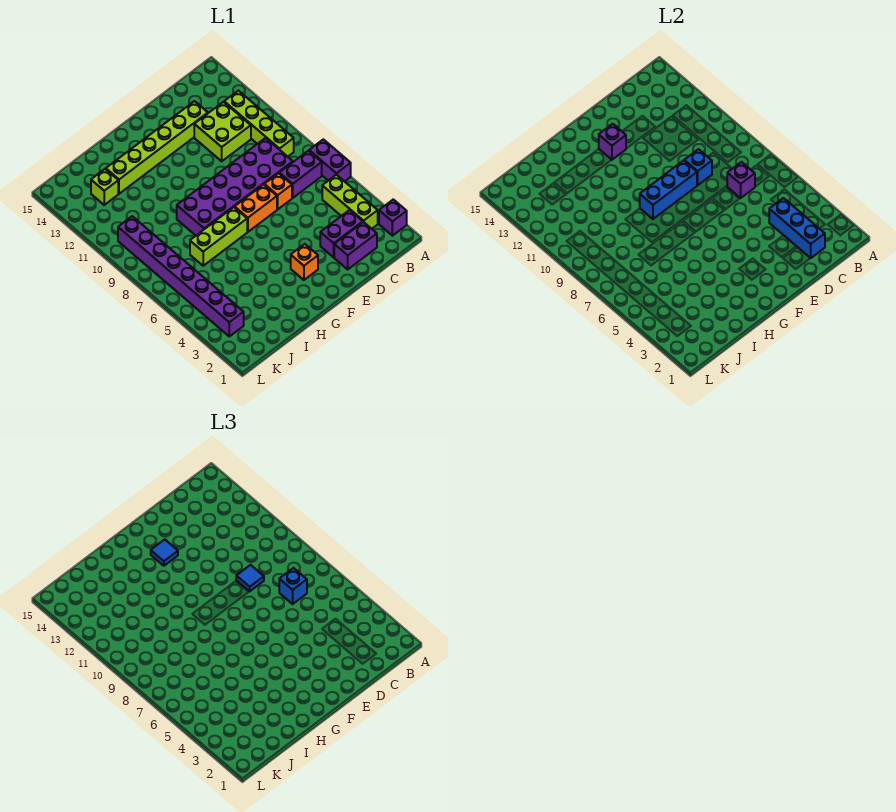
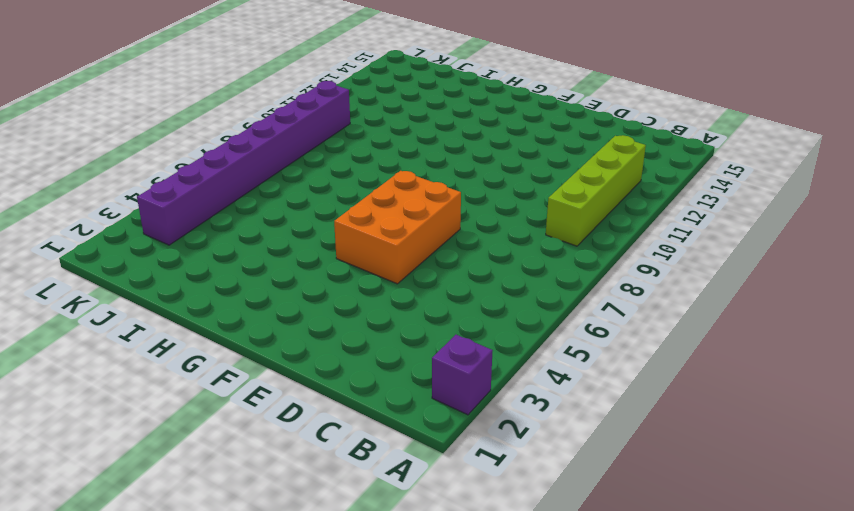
orange 2x3 brick [334,171,461,284] -> orange 1x2 brick [235,185,277,232]
none -> purple 1x2 brick [309,139,351,181]
none -> lime 1x3 brick [322,175,378,229]
none -> purple 1x2 brick [279,151,322,198]

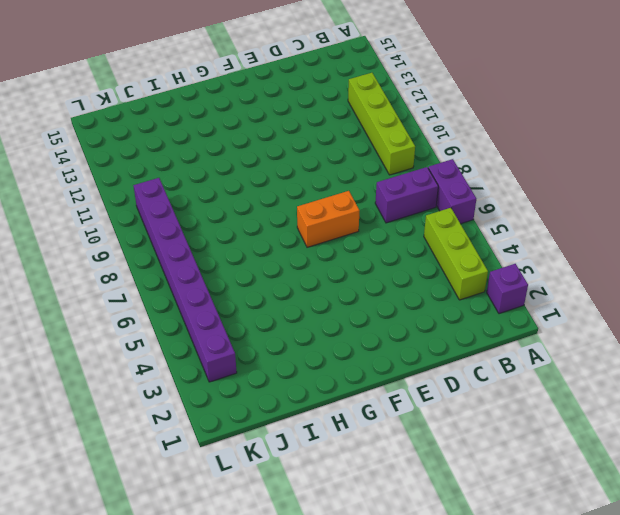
none -> purple 1x2 brick [334,222,377,269]
none -> purple 1x2 brick [320,210,363,257]
none -> purple 2x6 brick [177,138,293,235]

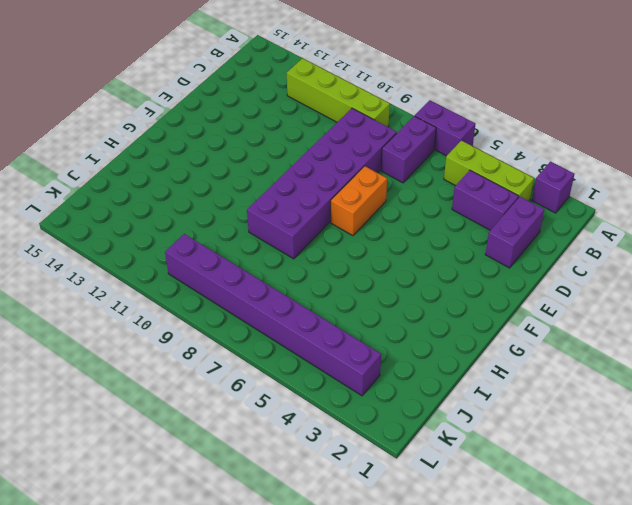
purple 1x2 brick [452,170,519,230] -> purple 1x2 brick turned to [320,210,363,257]
none -> lime 2x2 brick [194,102,251,161]
none -> orange 1x1 brick [264,173,292,209]
none -> lime 1x6 brick [106,101,208,194]

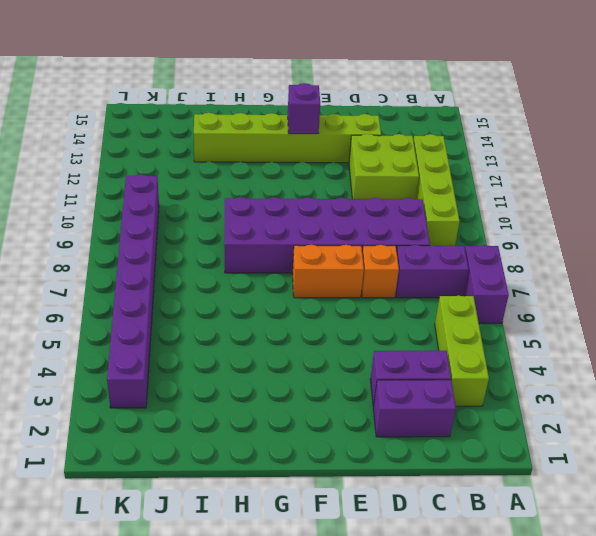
none -> purple 1x1 brick [379,199,407,236]
none -> orange 1x1 brick [291,244,318,280]
none -> lime 1x3 brick [190,207,247,266]

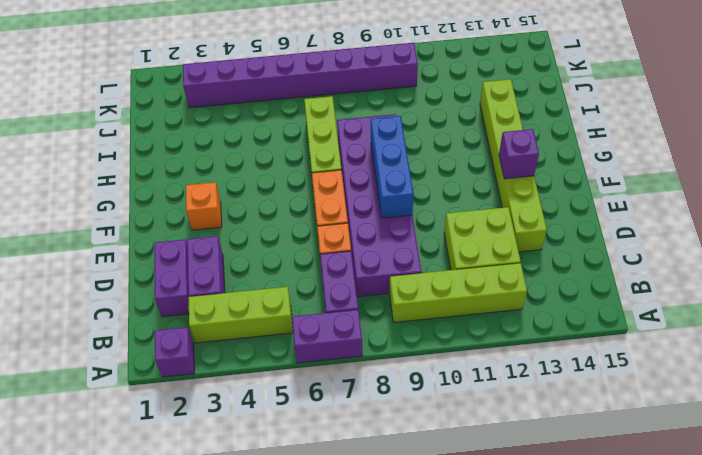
none -> lime 1x1 brick [91,169,118,205]
none -> blue 1x3 brick [769,198,825,258]
none -> purple 1x1 brick [727,162,755,198]

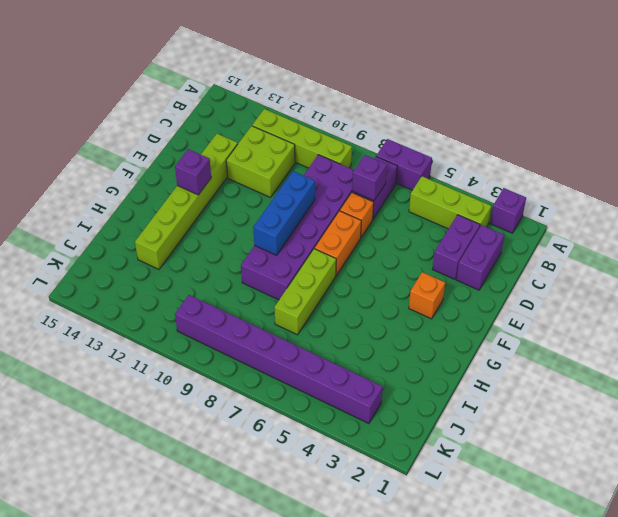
none -> lime 1x1 brick [91,169,118,205]
none -> blue 1x3 brick [769,198,825,258]
none -> blue 1x1 brick [684,149,712,185]

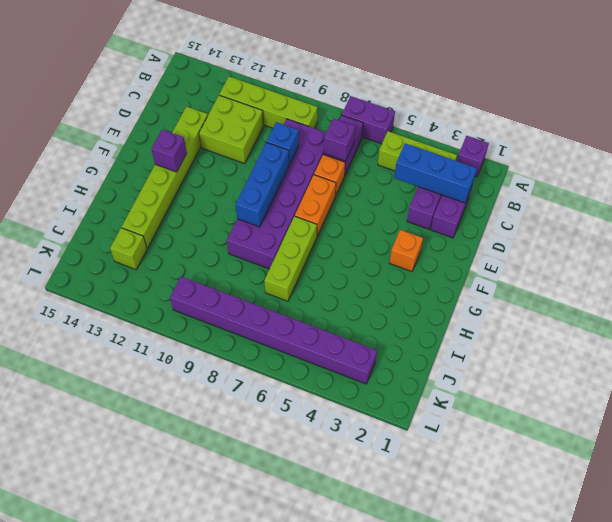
none -> blue 1x1 brick [279,568,307,604]
none -> blue 1x1 tile [236,565,264,591]
none -> blue 1x1 tile [151,539,178,566]

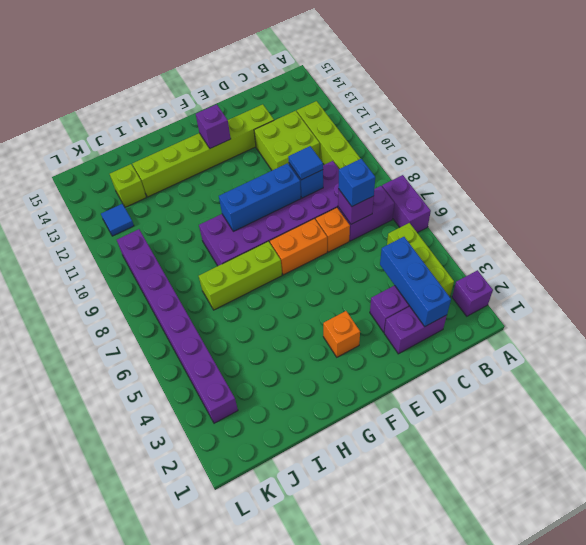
blue 1x1 tile [101,204,134,236] -> blue 1x1 tile moved to [151,539,178,566]

